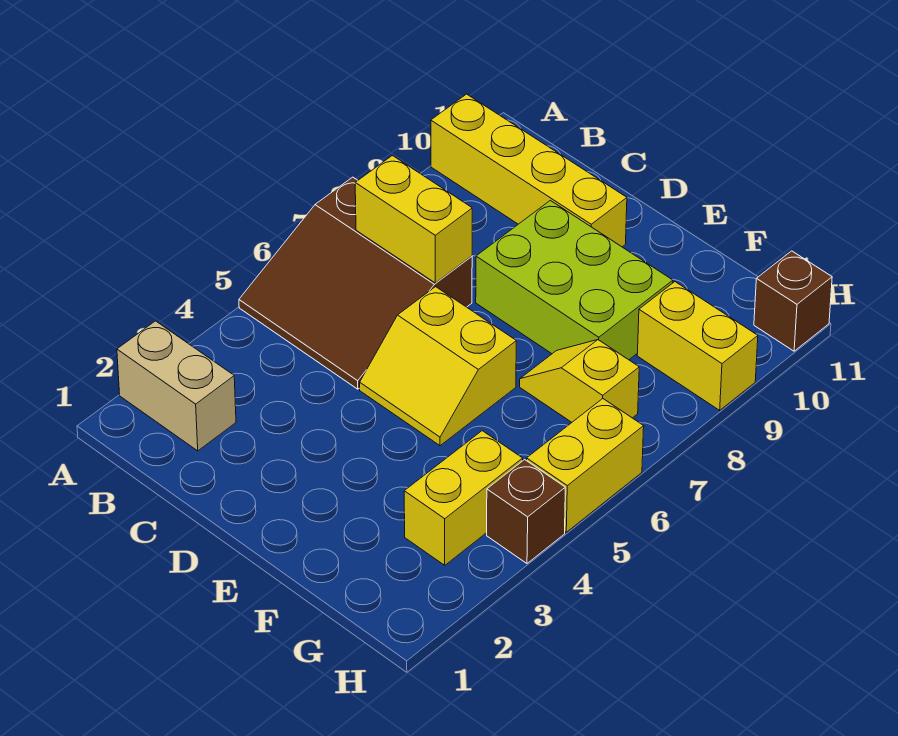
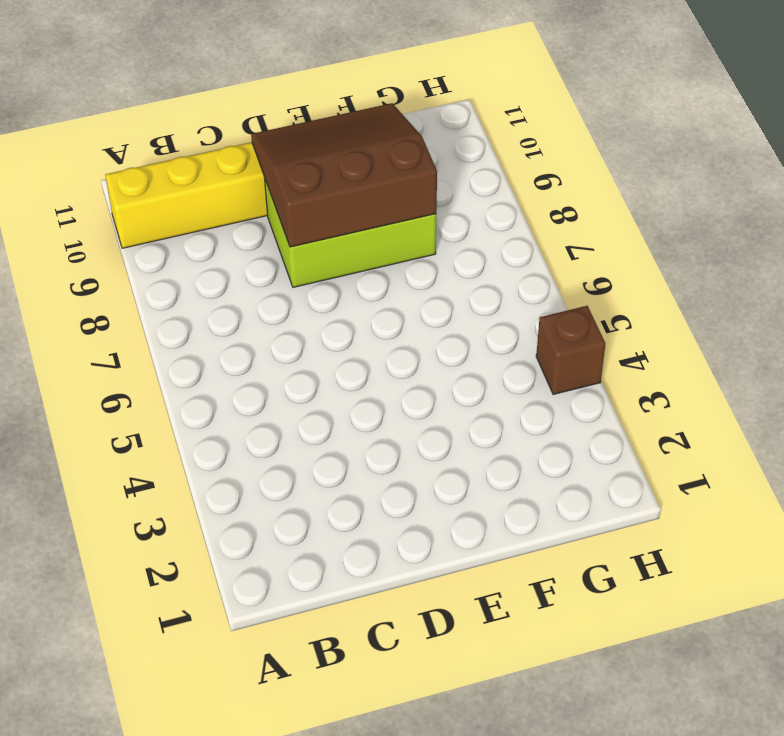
brown 3x3 slope [251,103,437,247] -> brown 3x3 slope turned to [239,177,472,389]
none -> tan 1x2 brick [117,321,236,451]
none -> yellow 2x2 slope [360,287,516,446]
none -> yellow 1x2 slope [520,340,639,422]

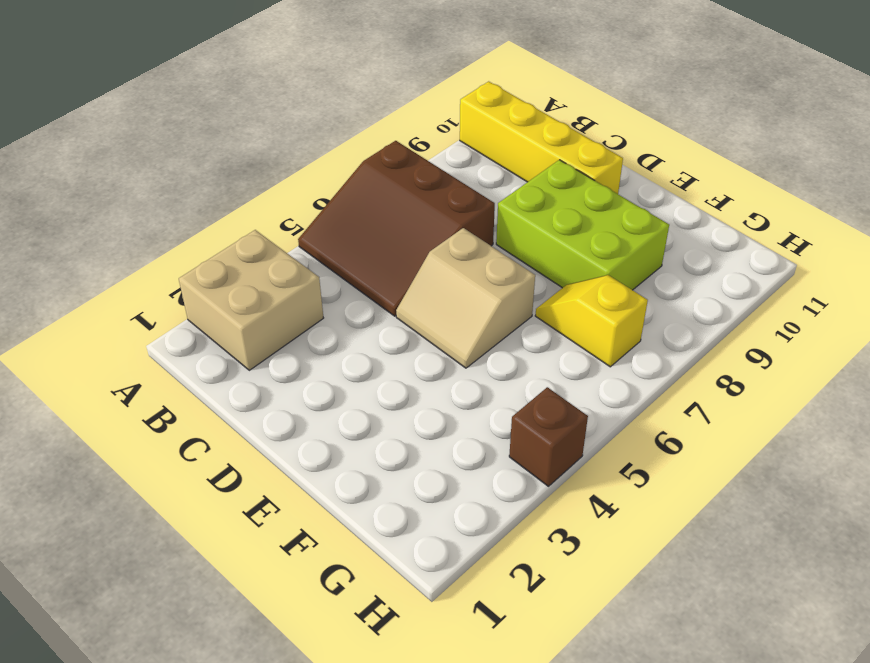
tan 2x2 brick [179,230,323,370] -> tan 1x2 brick [117,321,236,451]
tan 2x2 slope [396,228,535,368] -> yellow 2x2 slope [360,287,516,446]
none -> yellow 1x2 brick [404,431,523,565]
none -> yellow 1x2 brick [637,282,758,410]
none -> yellow 1x2 brick [527,399,644,532]

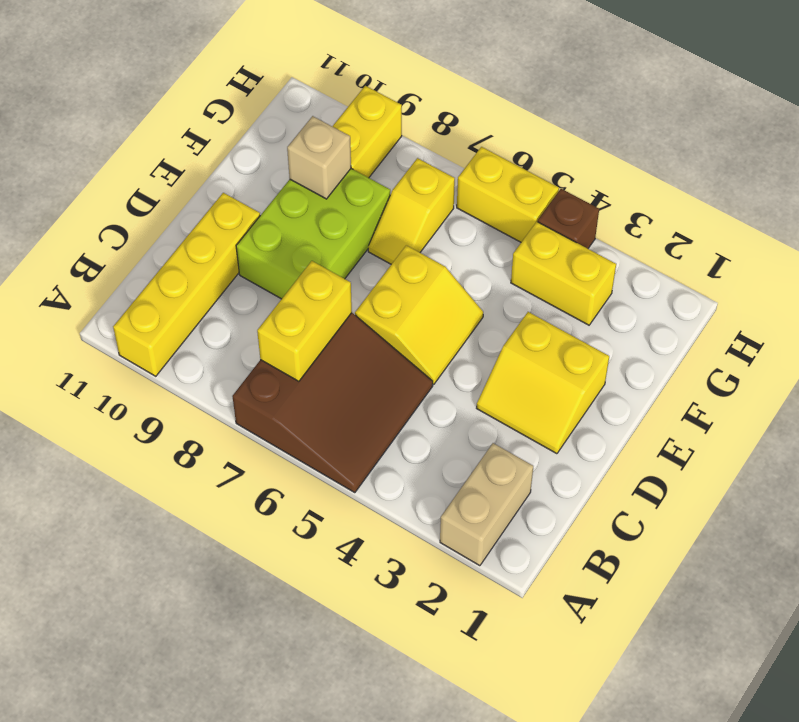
yellow 2x2 slope [477,312,609,454] -> none
tan 1x1 brick [287,116,351,199] -> none
none -> brown 1x1 brick [754,251,832,351]

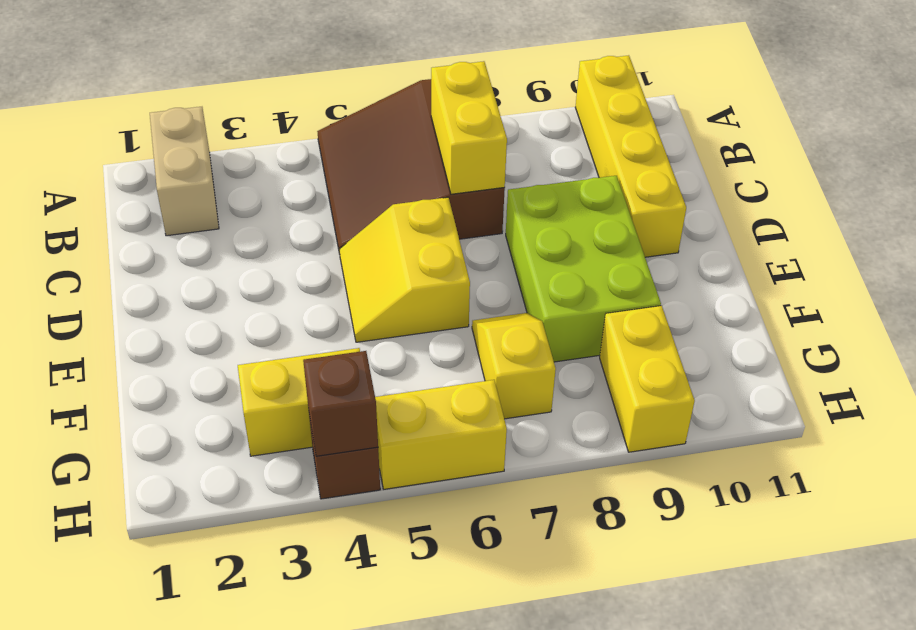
brown 1x1 brick [303,351,378,456] -> brown 1x1 brick moved to [754,251,832,351]

